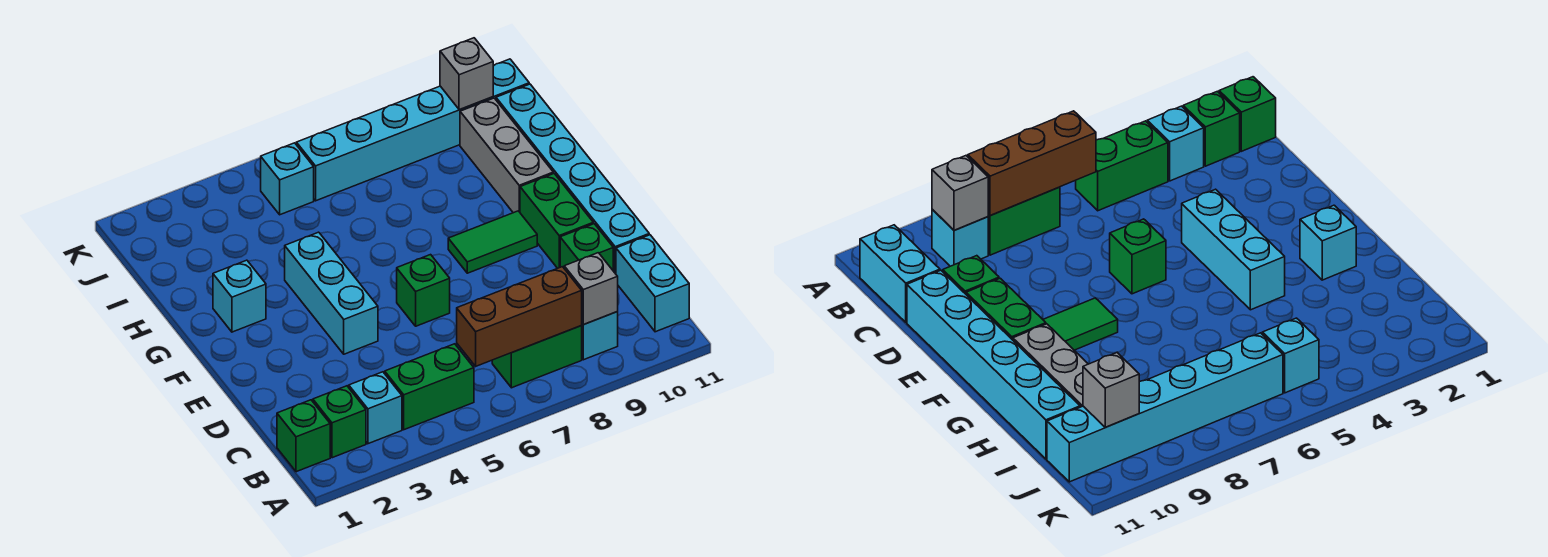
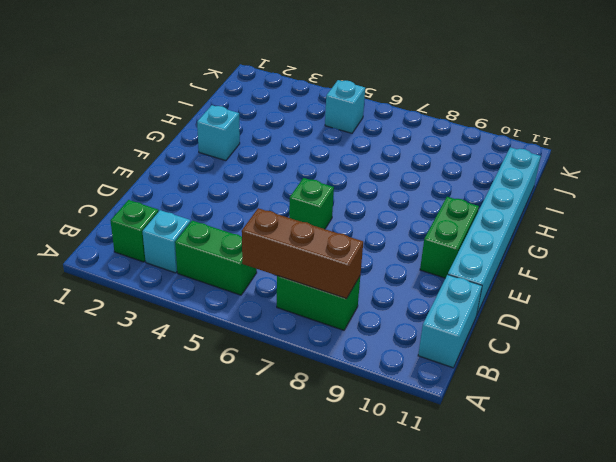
none -> green 1x1 brick [277,400,330,472]
none -> cyan 1x1 brick [581,312,618,360]
none -> green 1x1 brick [560,224,613,270]

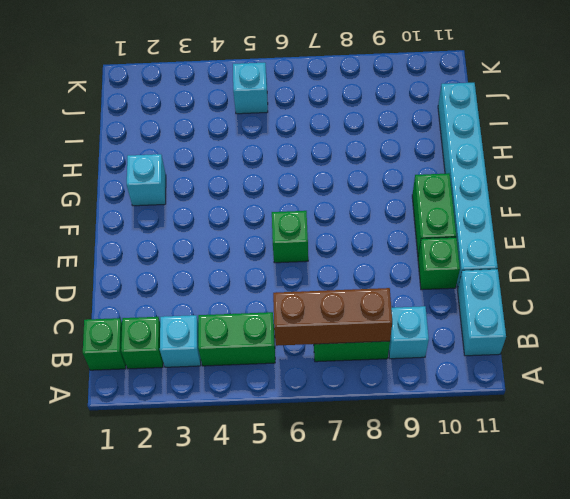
none -> cyan 1x3 brick [285,232,378,354]
none -> green 1x2 tile [448,211,537,273]
none -> grey 1x3 brick [460,98,553,213]

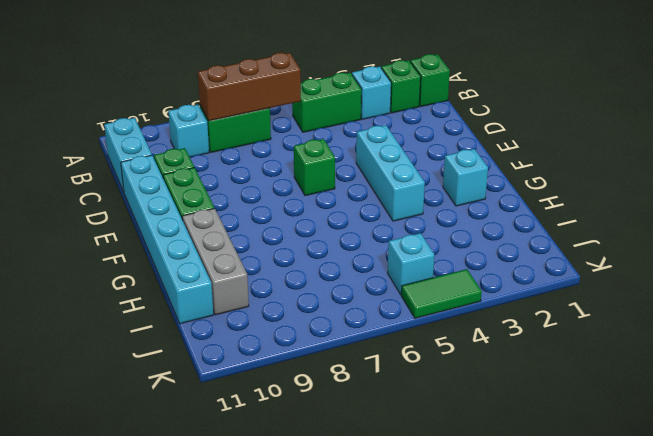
green 1x2 tile [401,269,482,318] -> green 1x2 tile moved to [448,211,537,273]
none -> cyan 1x6 brick [296,59,529,201]
none -> grey 1x1 brick [564,253,618,325]
none -> grey 1x1 brick [440,38,493,110]

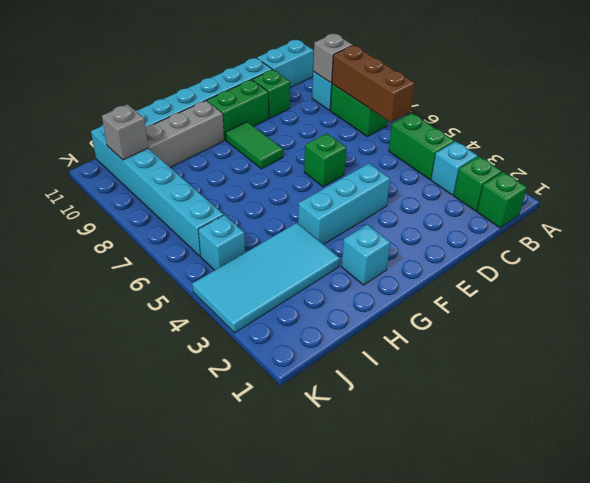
cyan 2x4 tile [192,223,340,333] -> none

